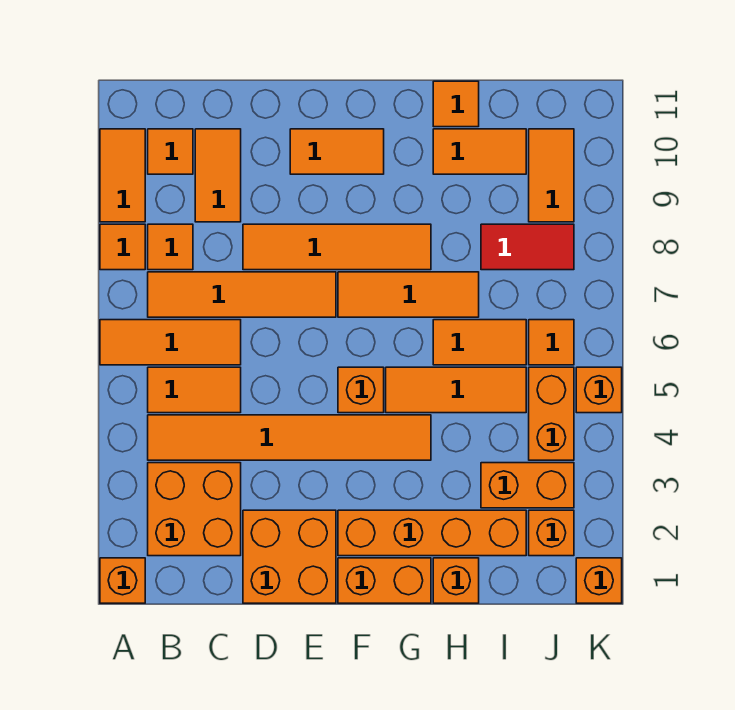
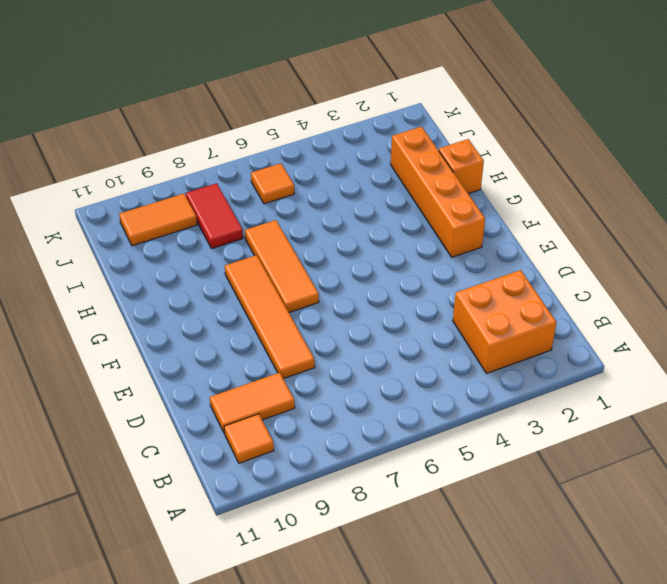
none -> orange 1x1 brick [100,558,145,603]
none -> orange 1x3 tile [100,320,241,365]
none -> orange 1x1 tile [100,224,145,270]
none -> orange 1x2 tile [100,129,145,222]

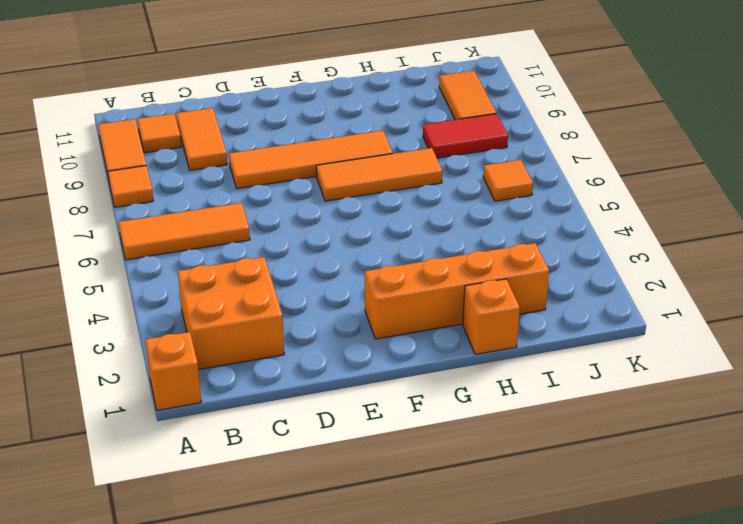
none -> orange 1x6 tile [148,415,431,460]
none -> orange 1x2 tile [148,367,241,413]
none -> orange 1x4 tile [148,272,336,317]
none -> orange 1x1 tile [148,224,193,270]

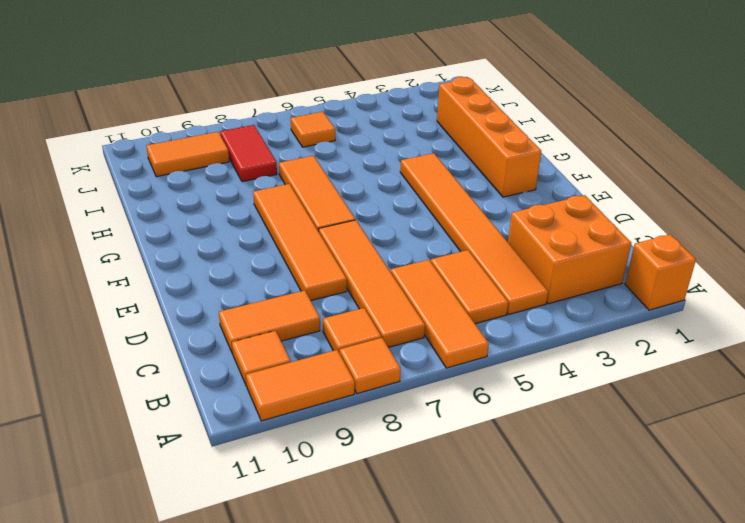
none -> orange 2x2 brick [243,510,336,603]
none -> orange 1x2 tile [290,129,384,174]
none -> orange 1x2 brick [338,558,431,603]
none -> orange 1x1 brick [338,367,384,413]

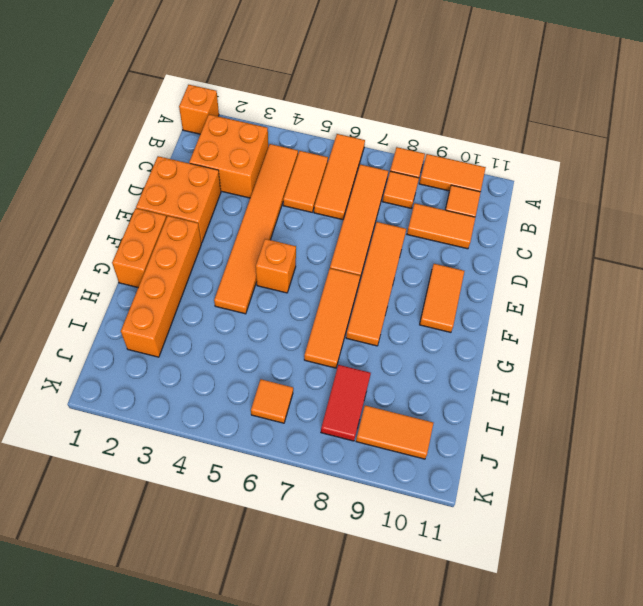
none -> orange 1x3 tile [386,367,526,413]
none -> orange 1x1 brick [433,558,479,603]
none -> orange 1x2 tile [433,320,526,365]
none -> orange 1x2 tile [433,129,526,174]

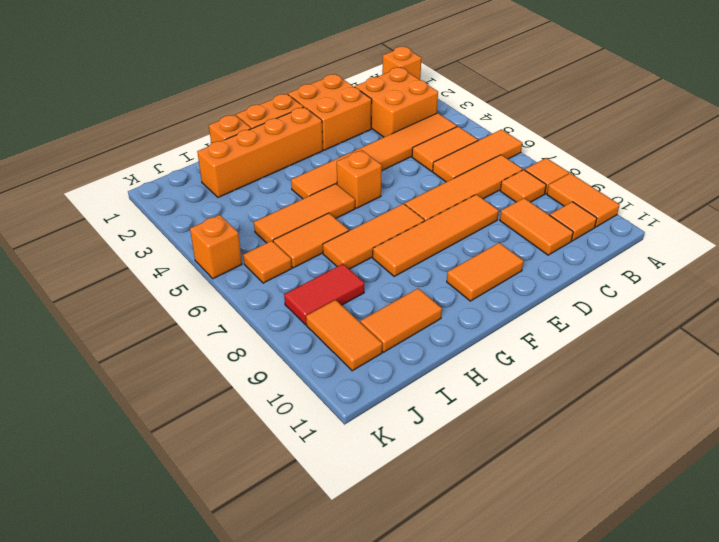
none -> orange 1x1 tile [433,81,479,127]
none -> orange 1x2 brick [481,463,574,508]
none -> orange 1x1 brick [529,510,574,556]
none -> orange 1x2 brick [529,367,574,460]

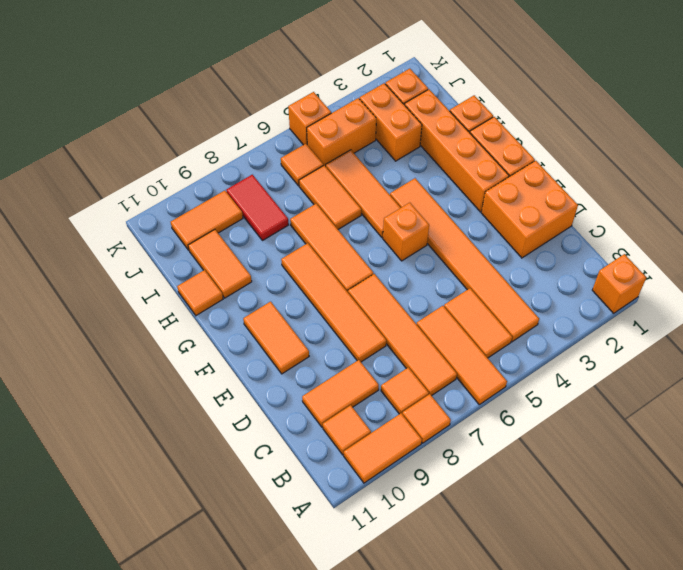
none -> orange 2x2 brick [148,463,241,556]
none -> orange 1x1 brick [576,558,622,603]

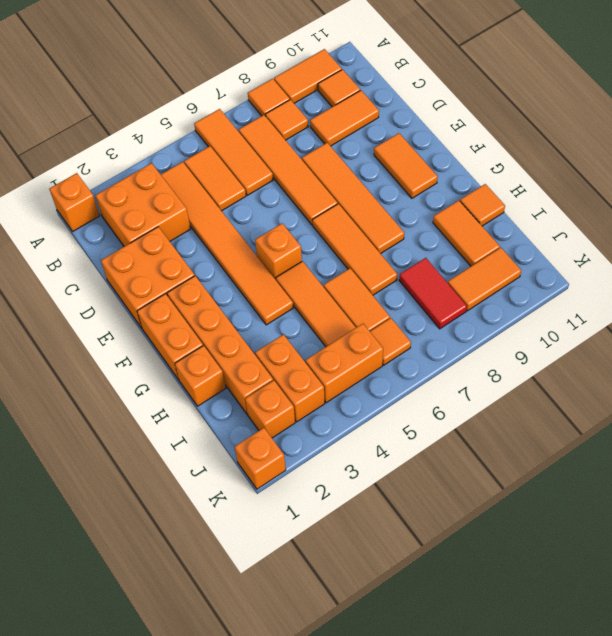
none -> orange 1x1 brick [576,367,622,413]

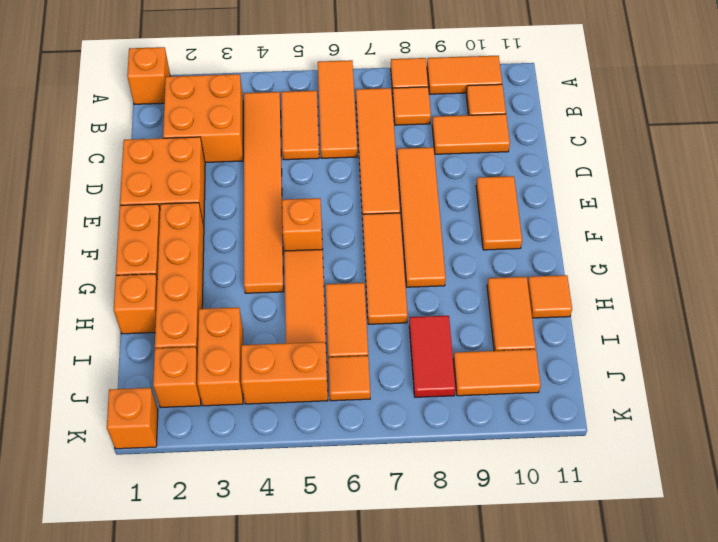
none -> orange 1x1 brick [576,367,622,413]

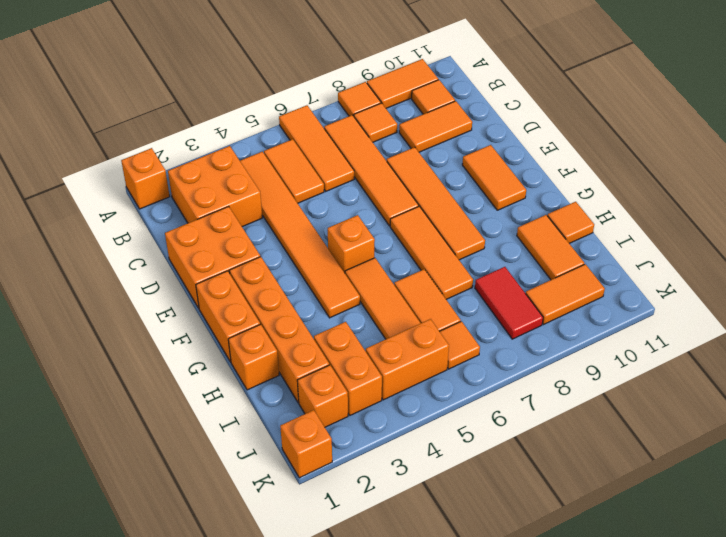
none -> orange 1x1 brick [576,367,622,413]

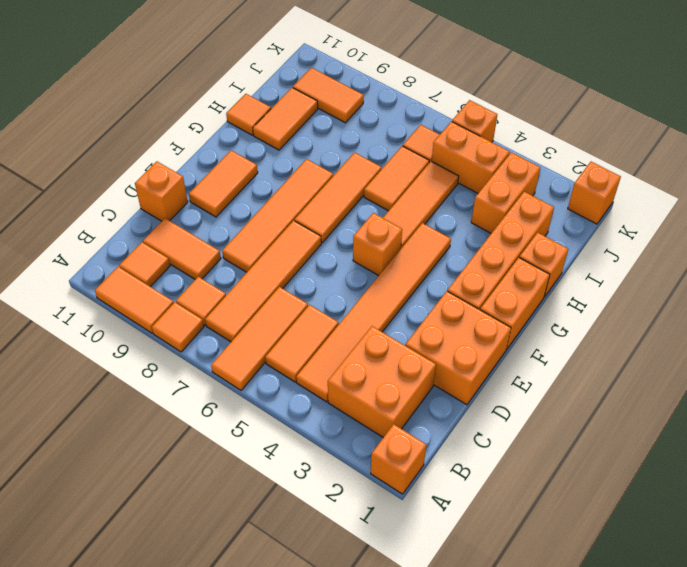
orange 1x1 brick [135,161,188,221] -> orange 1x1 brick moved to [529,510,574,556]
none -> red 1x2 tile [481,224,574,270]

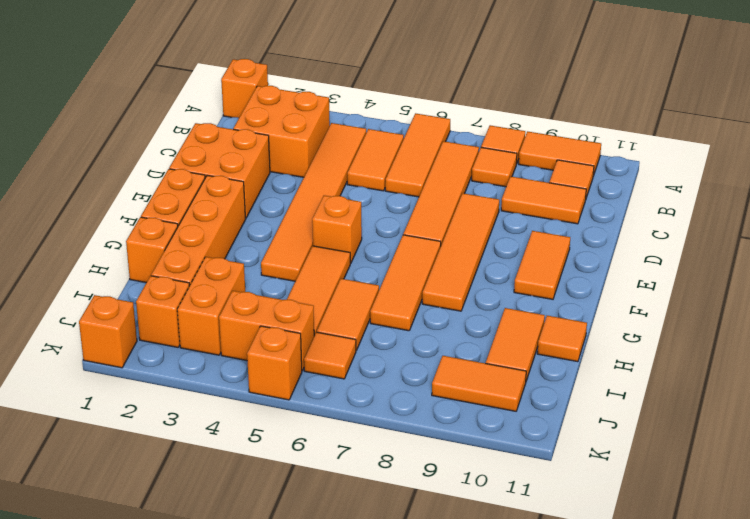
none -> red 1x2 tile [481,224,574,270]

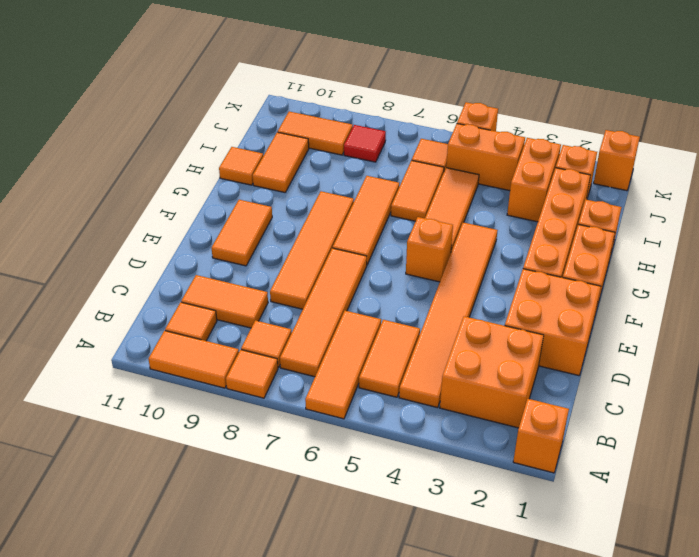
red 1x1 tile [344,125,386,162] -> red 1x2 tile [481,224,574,270]

